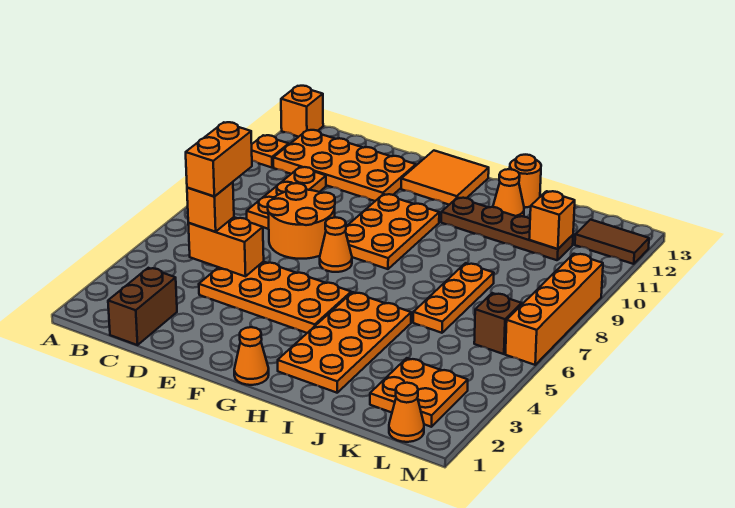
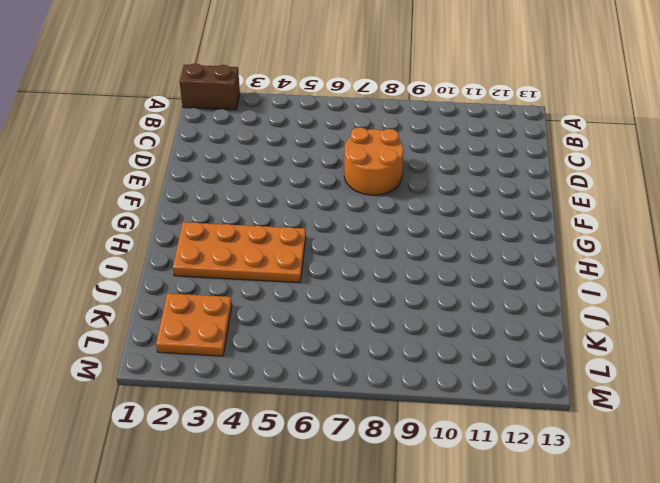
brown 1x2 brick [180,64,240,110] -> brown 1x2 brick moved to [108,268,177,345]
none -> orange 1x1 plate [252,135,289,168]
none -> orange 1x1 brick [281,86,323,137]
none -> orange 2x4 plate [273,130,416,201]

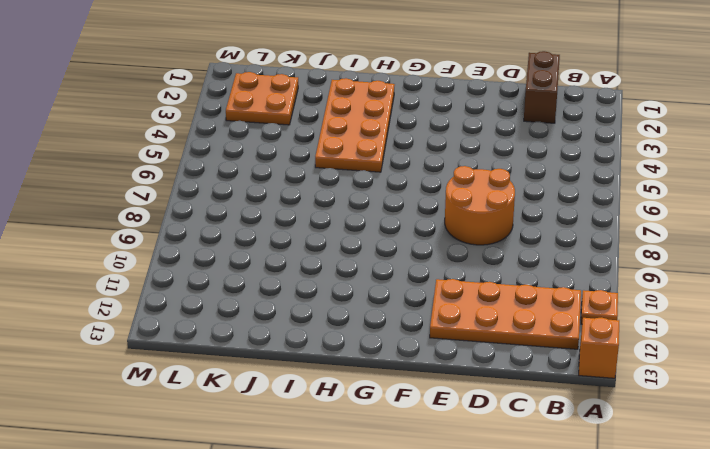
none -> orange 1x3 plate [247,167,326,229]
none -> orange 2x4 plate [199,262,351,333]
none -> orange 1x1 cone [320,218,352,272]

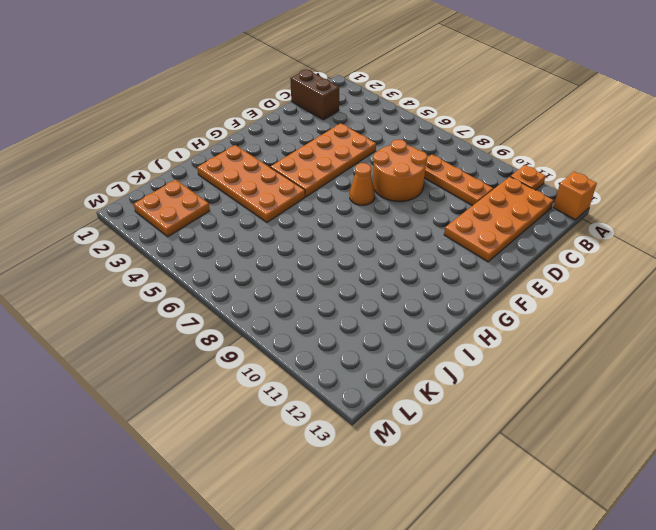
none -> orange 2x3 plate [345,194,439,269]
none -> orange 2x2 tile [401,151,489,205]
none -> orange 1x1 cone [234,327,269,385]

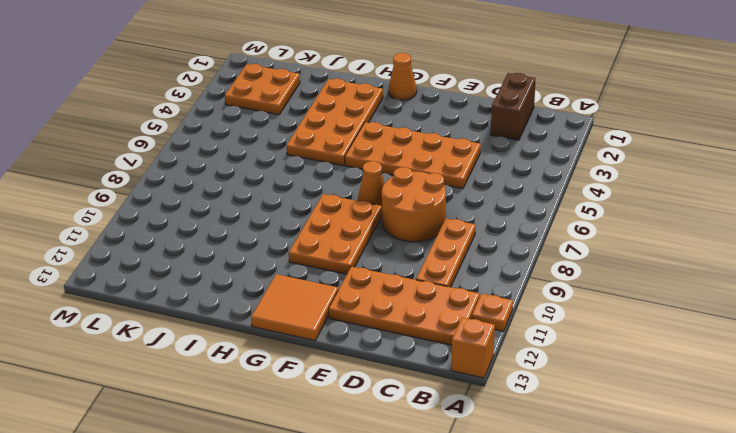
none -> brown 1x4 plate [441,198,573,260]
none -> orange 1x1 cone [493,169,524,217]
none -> orange 1x1 round brick [510,155,541,207]

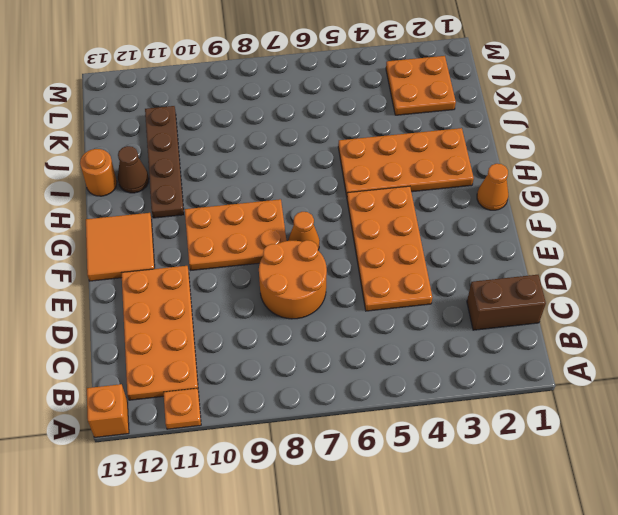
brown 1x1 cone [118,146,149,193] -> orange 1x1 cone [493,169,524,217]
none -> orange 1x3 plate [247,167,326,229]
none -> orange 1x3 plate [413,263,494,333]
none -> orange 1x1 cone [389,383,424,442]

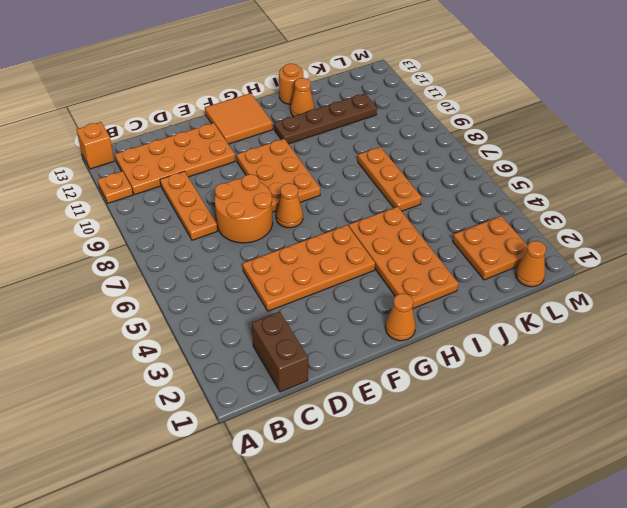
none -> brown 1x1 brick [474,293,522,354]
none -> brown 1x2 tile [575,220,649,264]
none -> orange 1x4 brick [505,254,603,365]

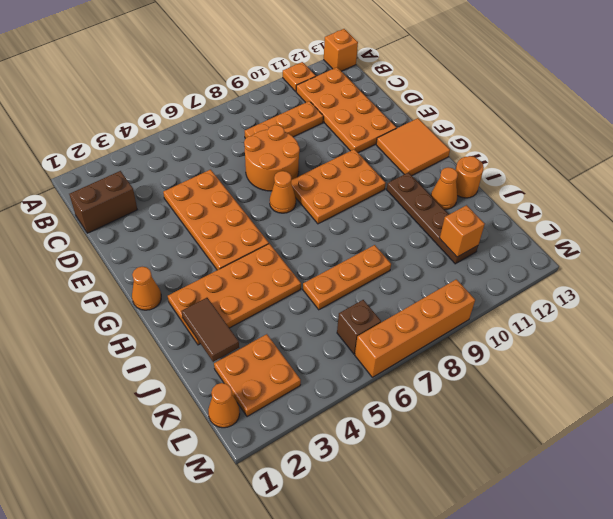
brown 1x2 tile [181,298,239,362] -> brown 1x2 tile moved to [575,220,649,264]
none -> orange 1x2 brick [188,217,264,276]
none -> orange 1x1 brick [187,182,234,232]
none -> orange 1x2 brick [186,122,252,196]

